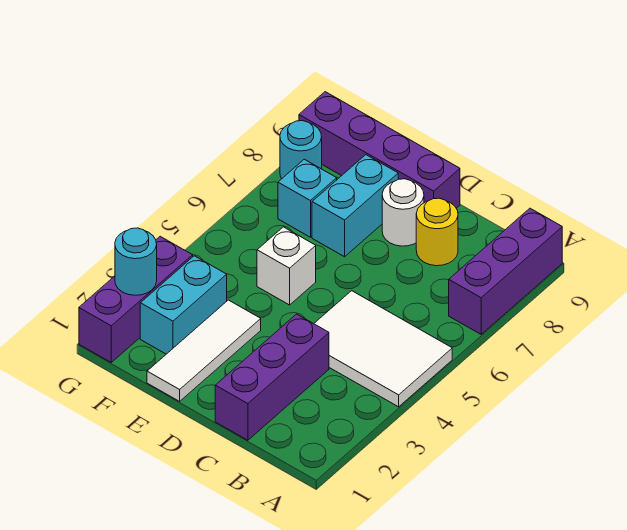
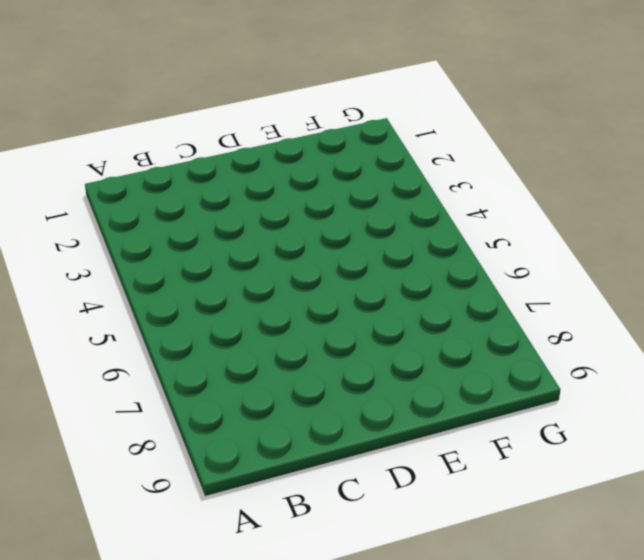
none -> white 2x3 tile [314,291,452,407]
none -> purple 1x3 brick [449,208,562,334]
none -> purple 1x3 brick [215,314,329,440]

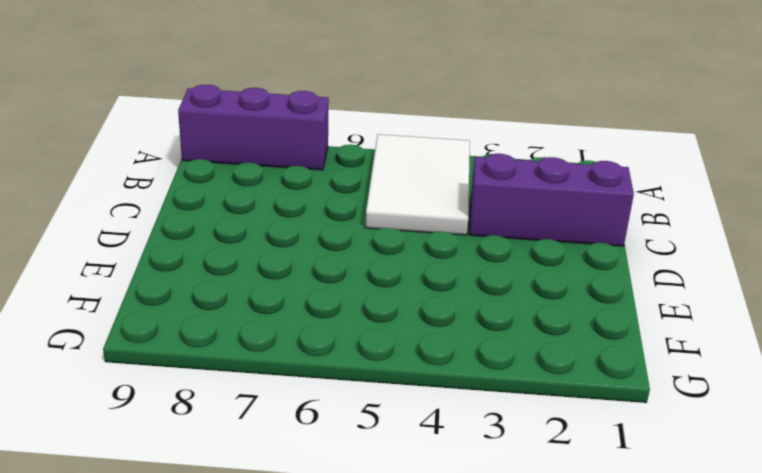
none -> yellow 1x1 round brick [416,198,458,266]
none -> white 1x1 round brick [382,179,424,246]
none -> purple 1x4 brick [299,92,460,208]

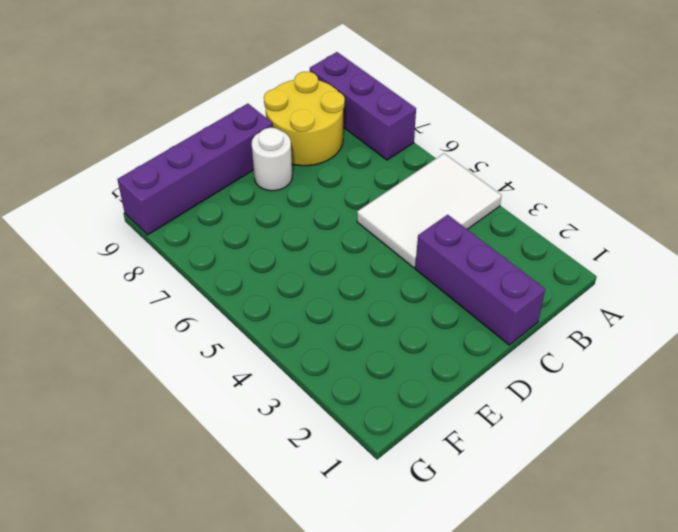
yellow 2x2 round brick [264,72,345,166] -> yellow 1x1 round brick [416,198,458,266]
none -> white 1x3 tile [147,300,261,401]
none -> white 1x1 brick [257,227,316,305]
none -> cyan 1x2 brick [312,155,398,257]

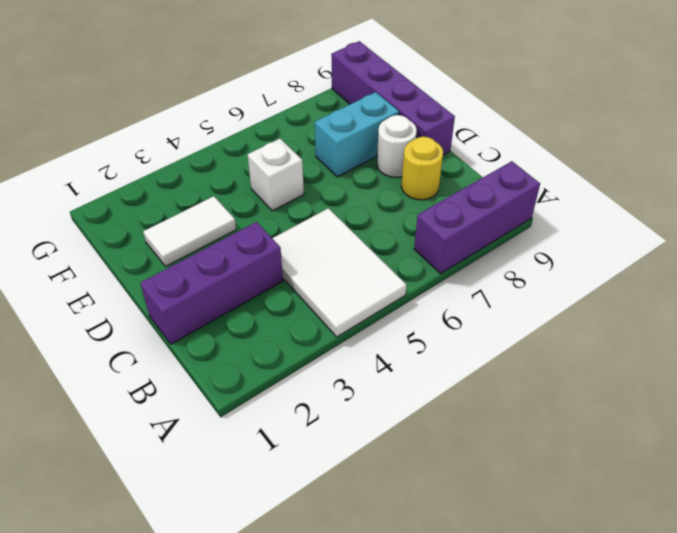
white 1x2 tile [143,196,236,266] -> white 1x3 tile [147,300,261,401]
none -> cyan 1x2 brick [140,256,227,354]
none -> cyan 1x1 brick [278,159,337,237]
none -> purple 1x3 brick [79,236,193,362]

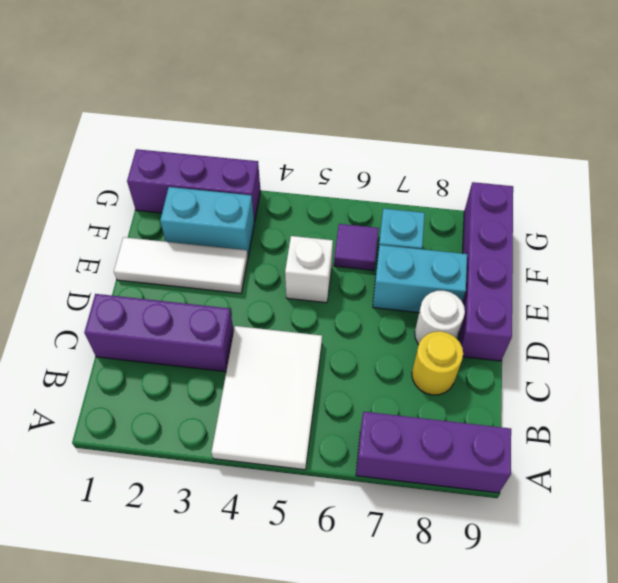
purple 1x1 tile [334,224,379,270] -> none
none -> cyan 1x1 round brick [280,121,322,179]
none -> cyan 1x1 round brick [115,228,157,295]

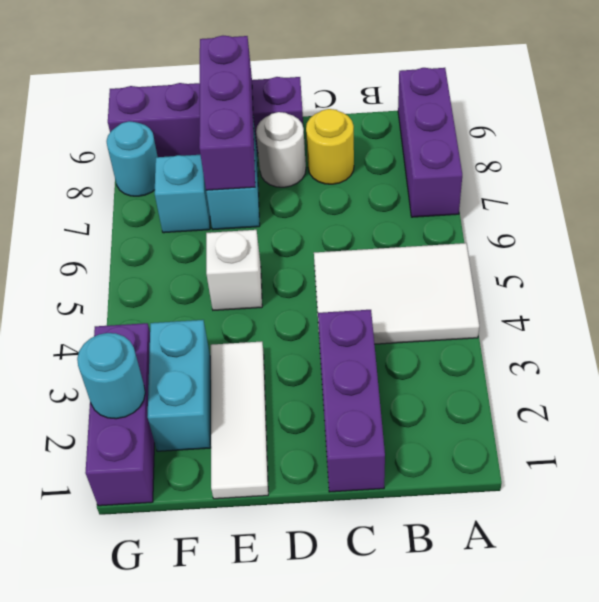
purple 1x3 brick [199,36,255,190] -> none

